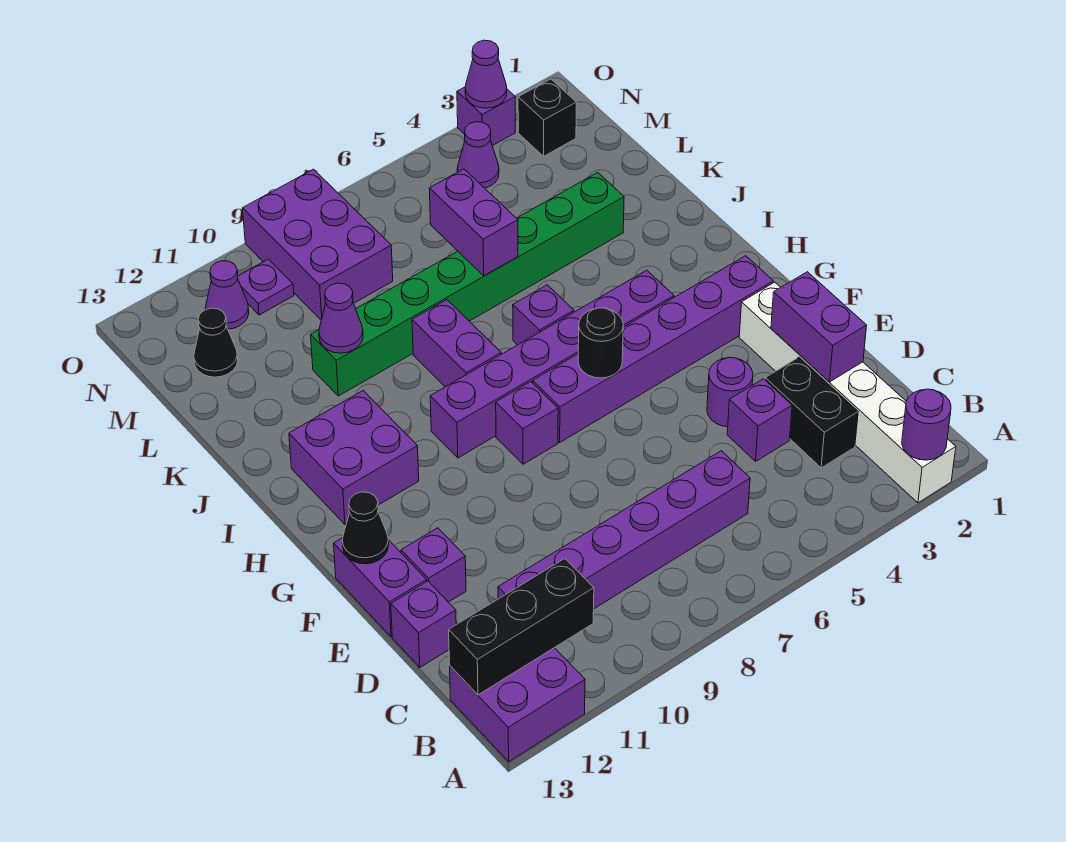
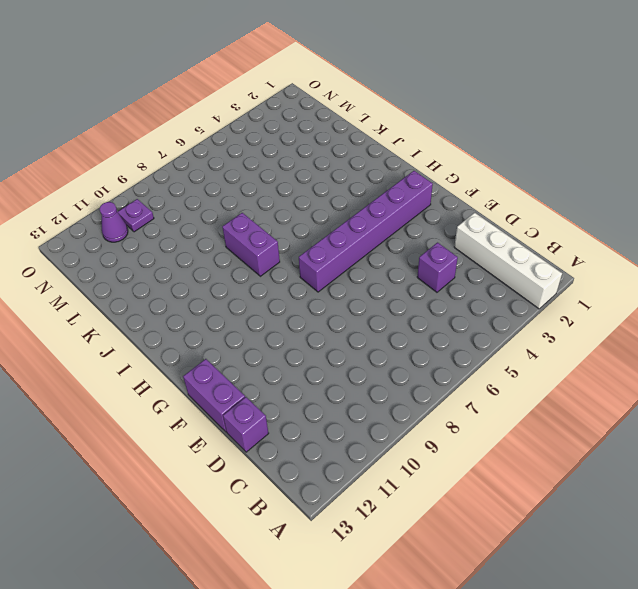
white 1x4 brick [454,213,562,309] -> white 1x6 brick [739,282,956,503]
none -> purple 2x2 brick [450,648,585,762]
none -> black 1x2 brick [765,358,858,468]
none -> purple 1x6 brick [498,451,750,609]
none -> purple 1x1 round brick [707,357,753,427]

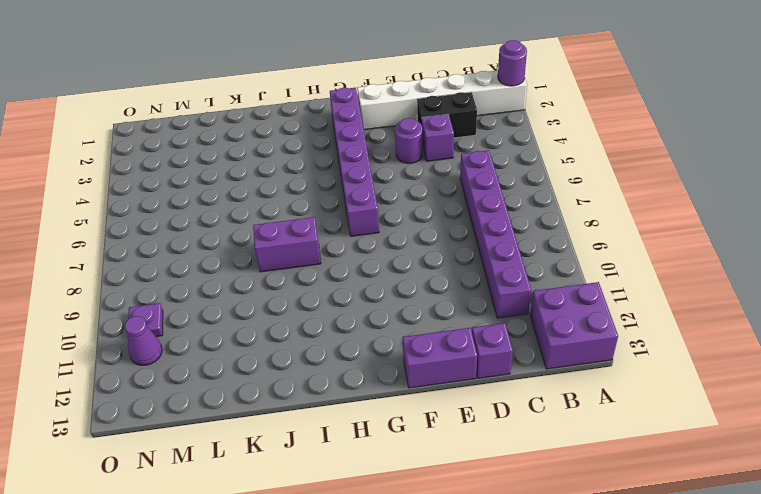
none -> purple 1x1 brick [401,528,466,602]
none -> purple 1x1 brick [496,382,558,464]
none -> purple 1x6 brick [430,270,674,458]
none -> purple 2x2 brick [289,391,419,524]

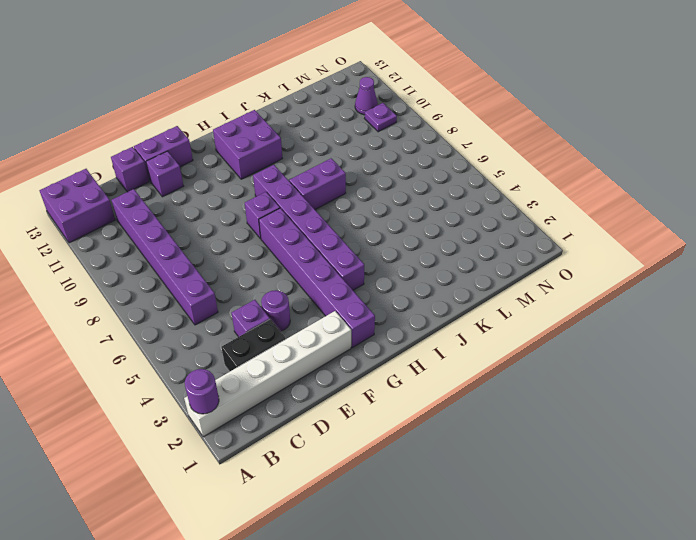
none -> purple 1x1 brick [513,285,574,345]
none -> green 1x8 brick [311,173,624,396]
none -> purple 2x3 brick [243,169,393,320]
none -> black 1x1 cone [194,308,238,377]

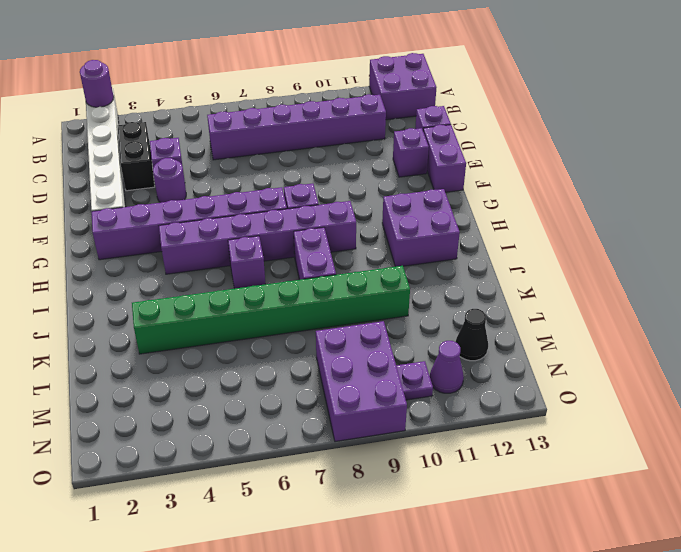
none -> black 1x1 brick [518,79,576,156]
none -> purple 1x1 cone [457,122,499,188]
none -> purple 1x1 brick [457,87,515,146]
none -> black 1x3 brick [449,559,594,695]

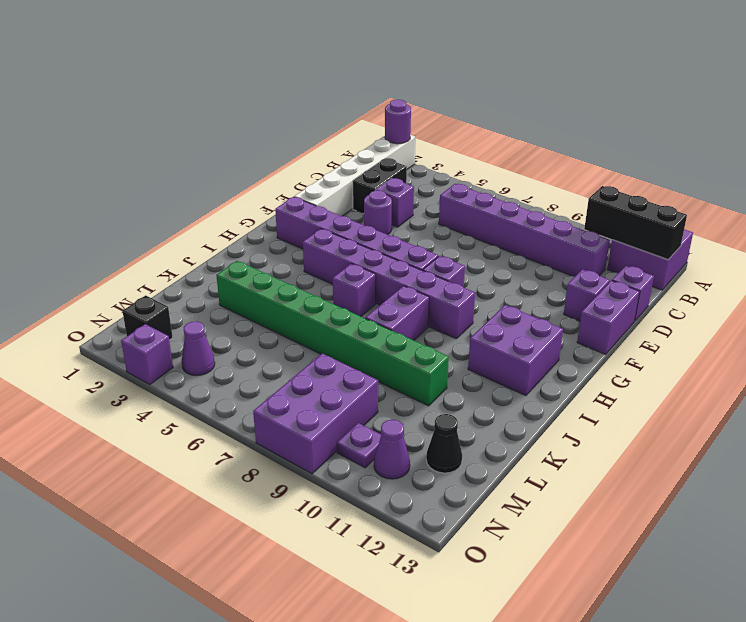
none -> purple 1x2 brick [771,272,867,382]
none -> black 1x1 cone [342,492,389,564]
none -> black 1x1 round brick [578,308,623,378]
none -> purple 1x2 brick [429,169,518,276]

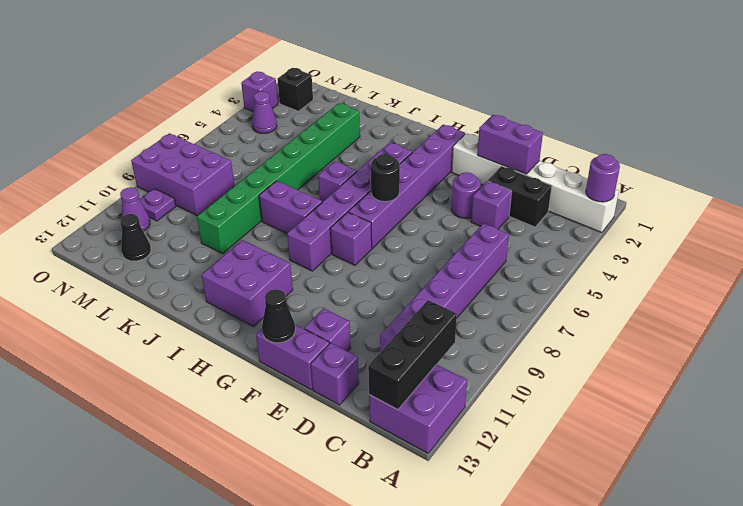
none -> purple 1x2 brick [429,169,518,276]
none -> purple 1x1 cone [319,283,363,353]
none -> purple 1x1 cone [465,40,507,108]

